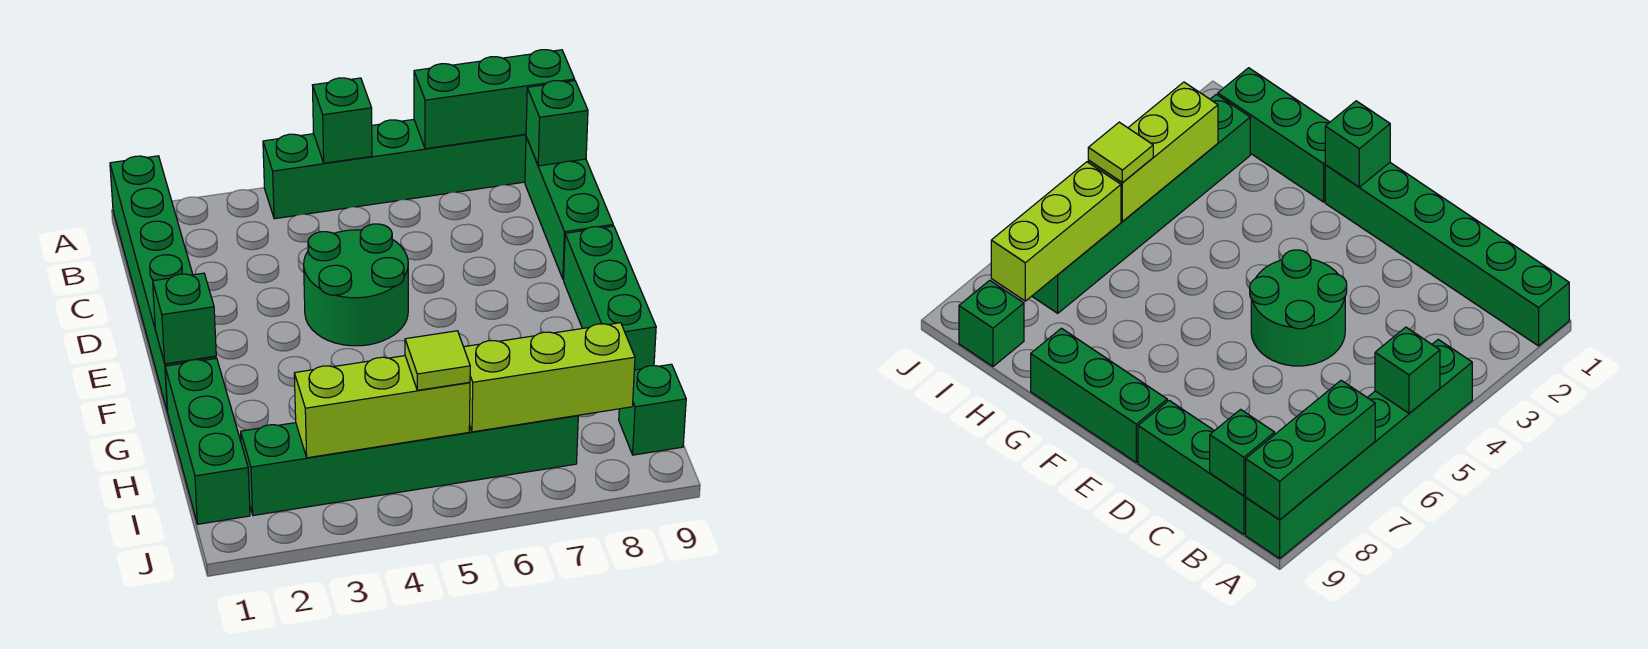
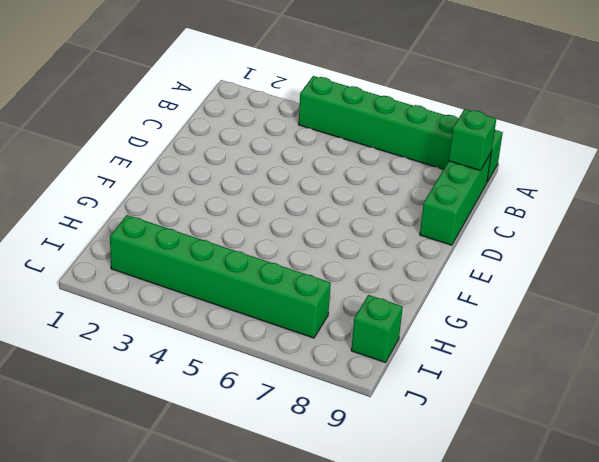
none -> green 1x6 brick [110,156,216,412]
none -> green 2x2 round brick [304,224,408,346]
none -> green 1x3 brick [564,226,656,370]

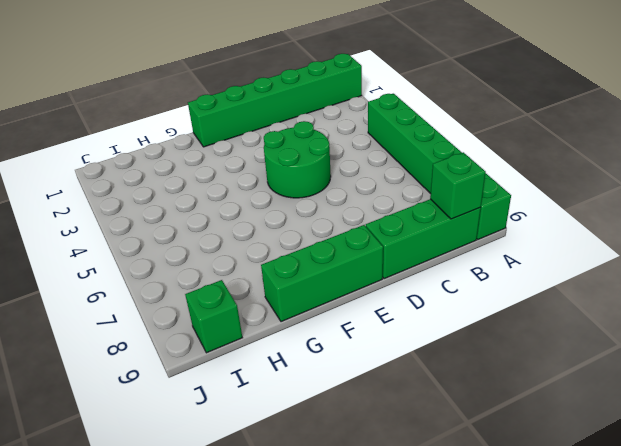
none -> green 1x3 brick [165,358,250,524]
none -> green 1x6 brick [241,415,578,516]
none -> green 1x1 brick [312,78,372,163]

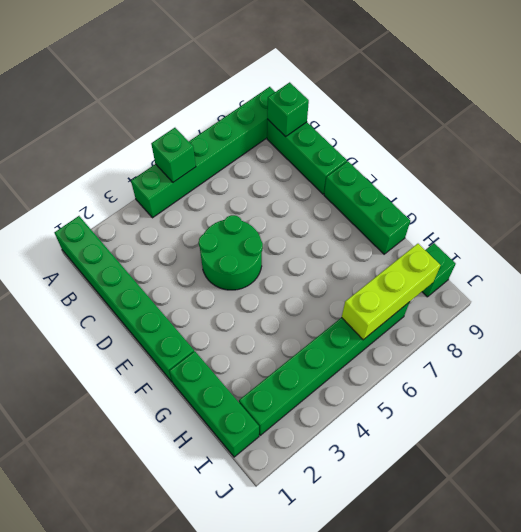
none -> green 1x3 brick [414,50,575,149]
none -> green 1x1 brick [153,273,216,364]
none -> lime 1x3 brick [294,356,470,458]

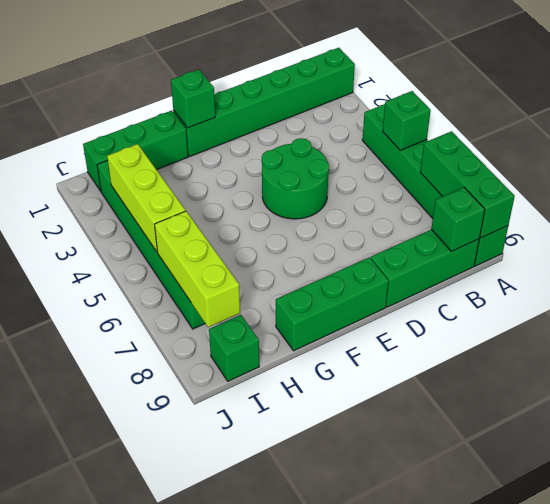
none -> lime 1x1 tile [405,331,470,390]

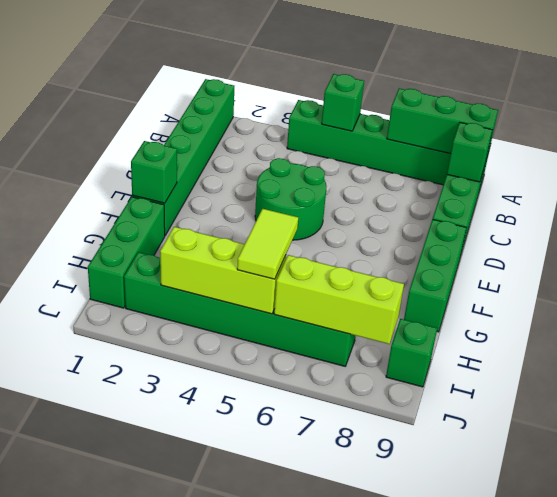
lime 1x2 tile [237,209,298,279] -> lime 1x1 tile [405,331,470,390]

